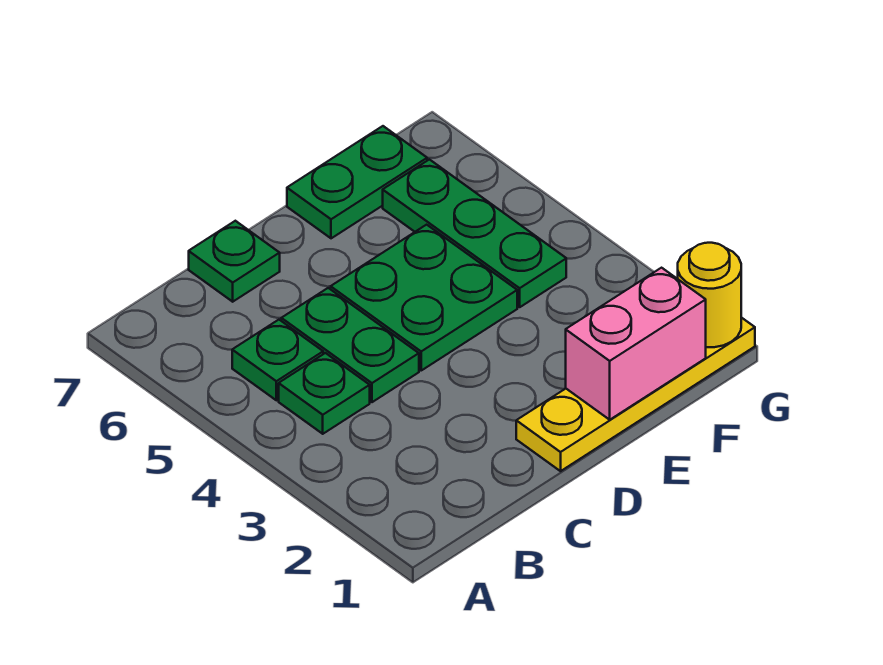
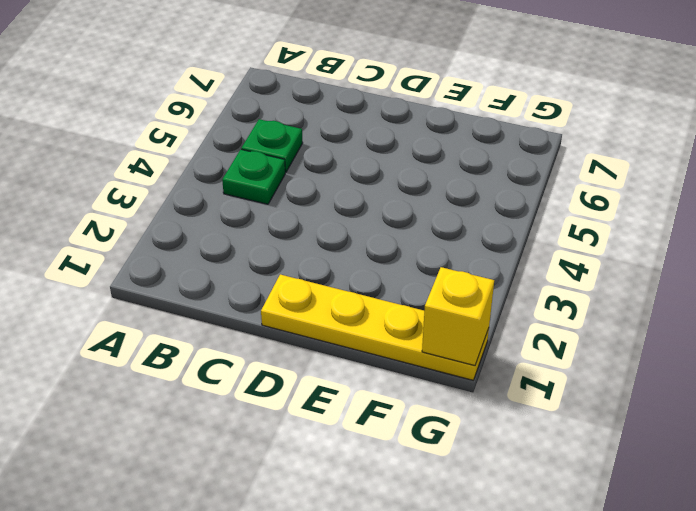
yellow 1x1 brick [422,267,494,366] -> yellow 1x1 round brick [678,243,741,347]
none -> green 1x2 plate [281,288,419,402]
none -> green 1x1 plate [189,221,280,302]

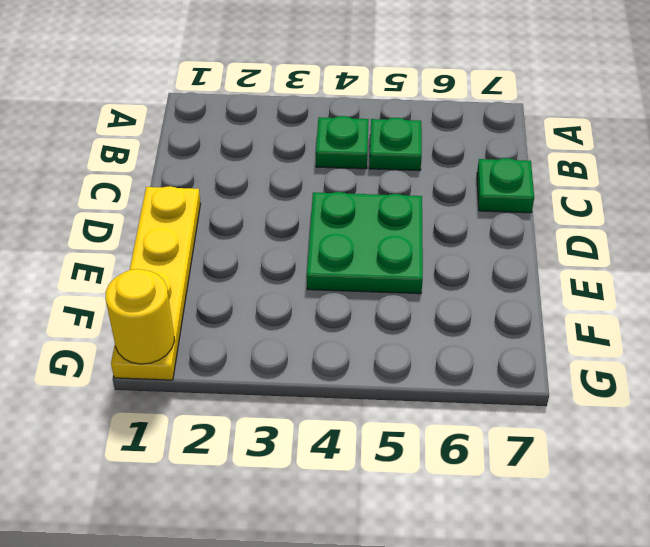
none -> green 1x2 plate [281,288,419,402]
none -> green 1x2 plate [287,126,427,238]

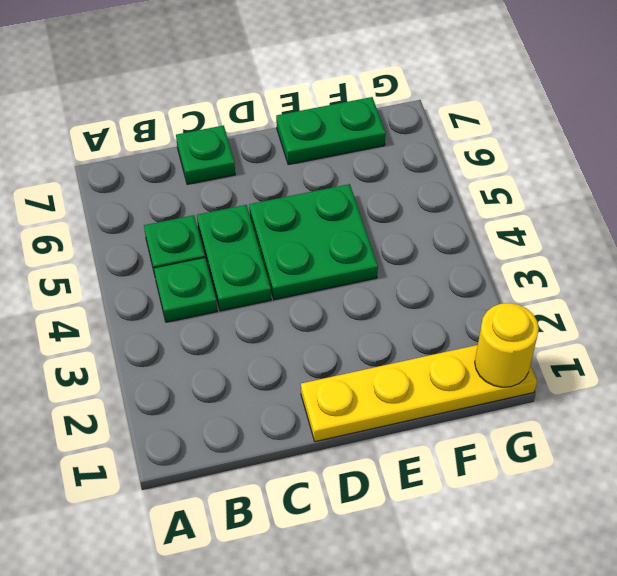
none -> green 1x3 plate [383,159,566,307]
none -> pink 1x2 brick [566,268,706,420]

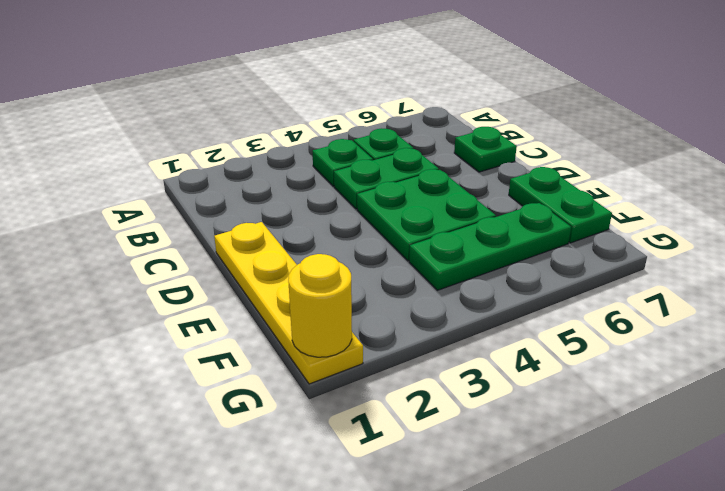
none -> pink 1x2 brick [566,268,706,420]

